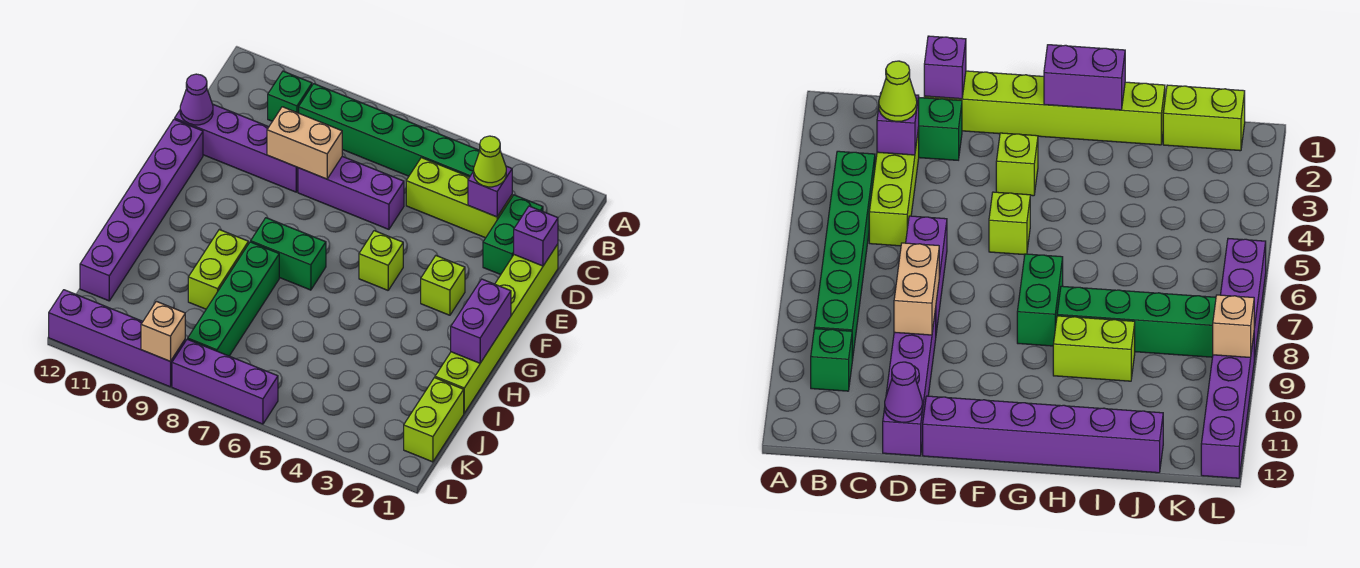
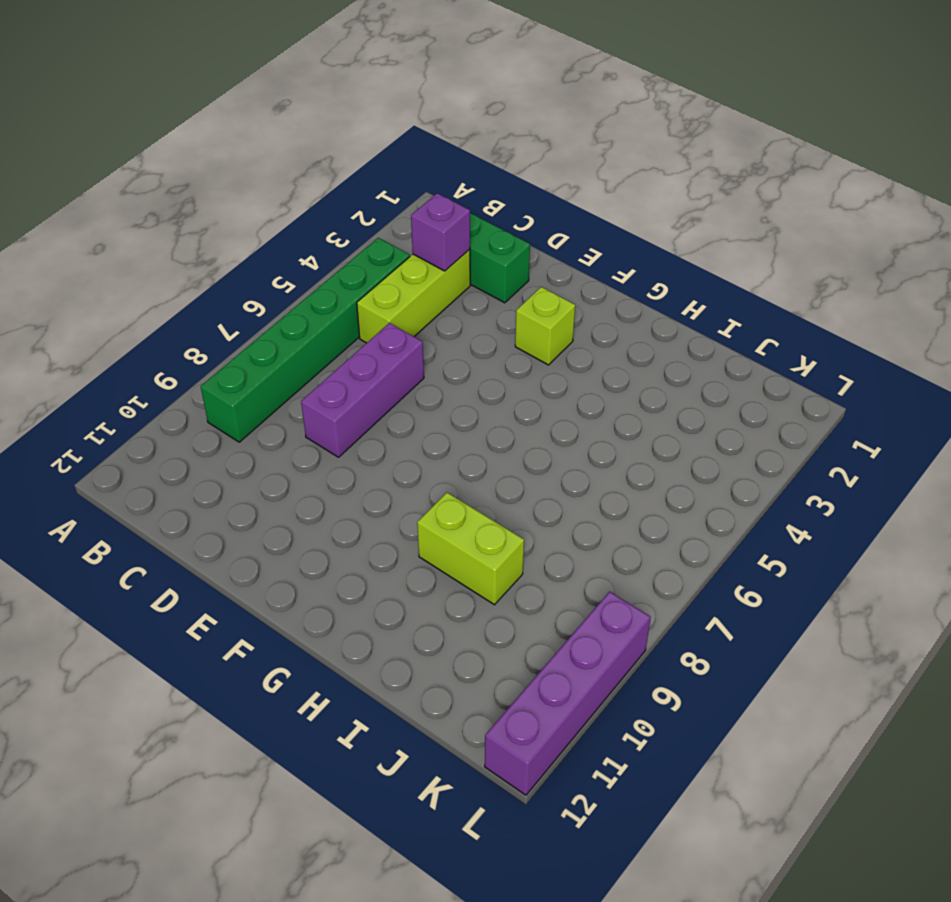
none -> green 1x1 brick [268,71,312,121]
none -> lime 1x6 brick [435,244,558,413]
none -> purple 1x4 brick [175,104,298,192]

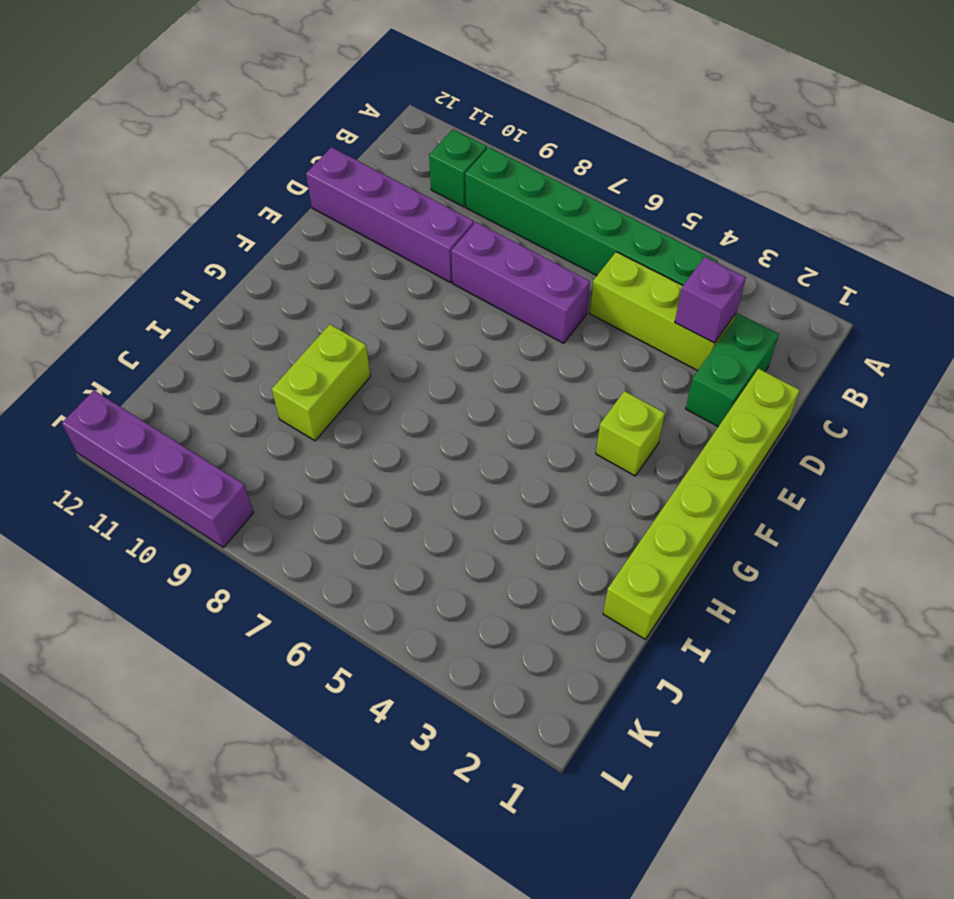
none -> purple 1x6 brick [80,119,203,301]
none -> lime 1x1 brick [359,231,403,290]
none -> green 1x2 brick [251,218,326,290]

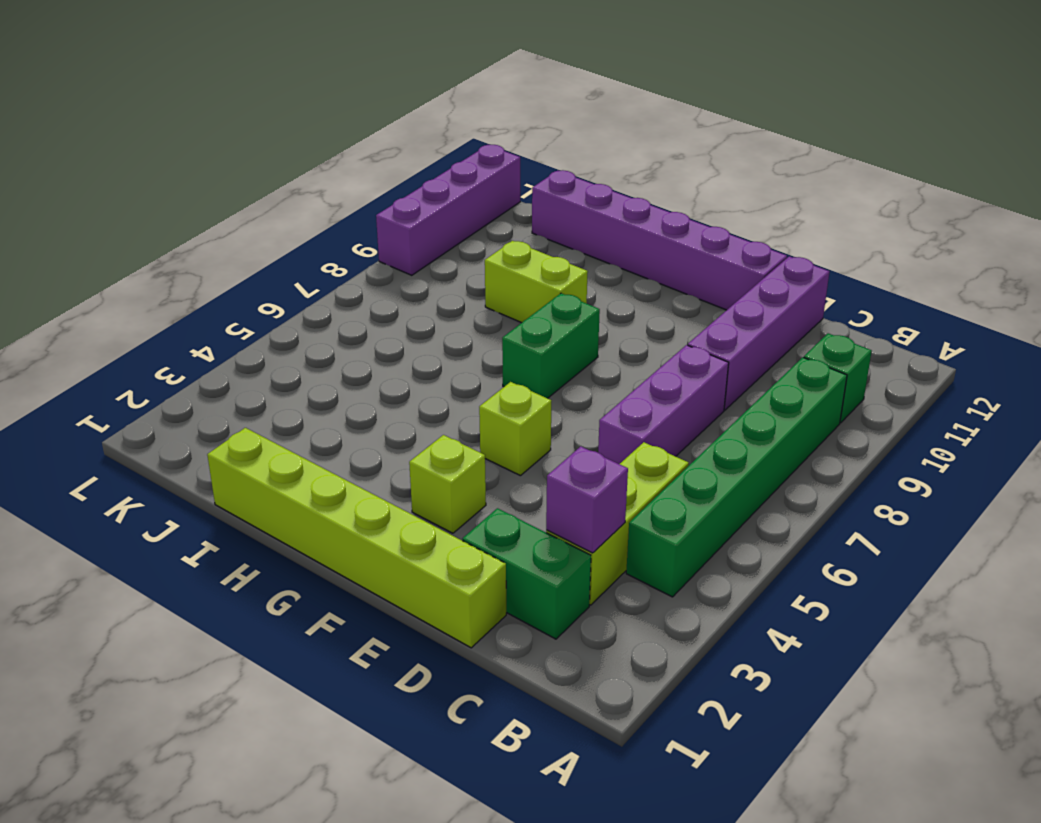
none -> green 1x4 brick [188,242,279,356]
none -> lime 1x2 brick [404,378,464,462]
none -> purple 1x3 brick [172,339,278,424]

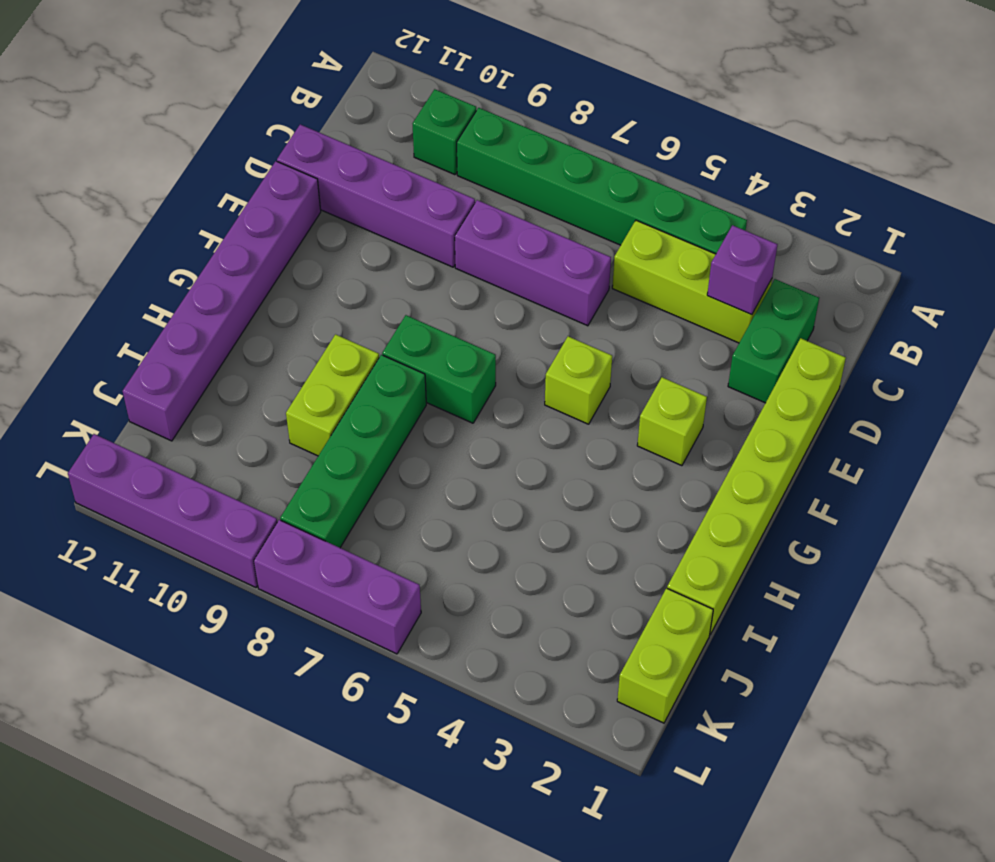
none -> purple 1x1 brick [514,206,558,266]
none -> tan 1x2 brick [267,107,342,179]
none -> purple 1x1 cone [180,74,213,125]

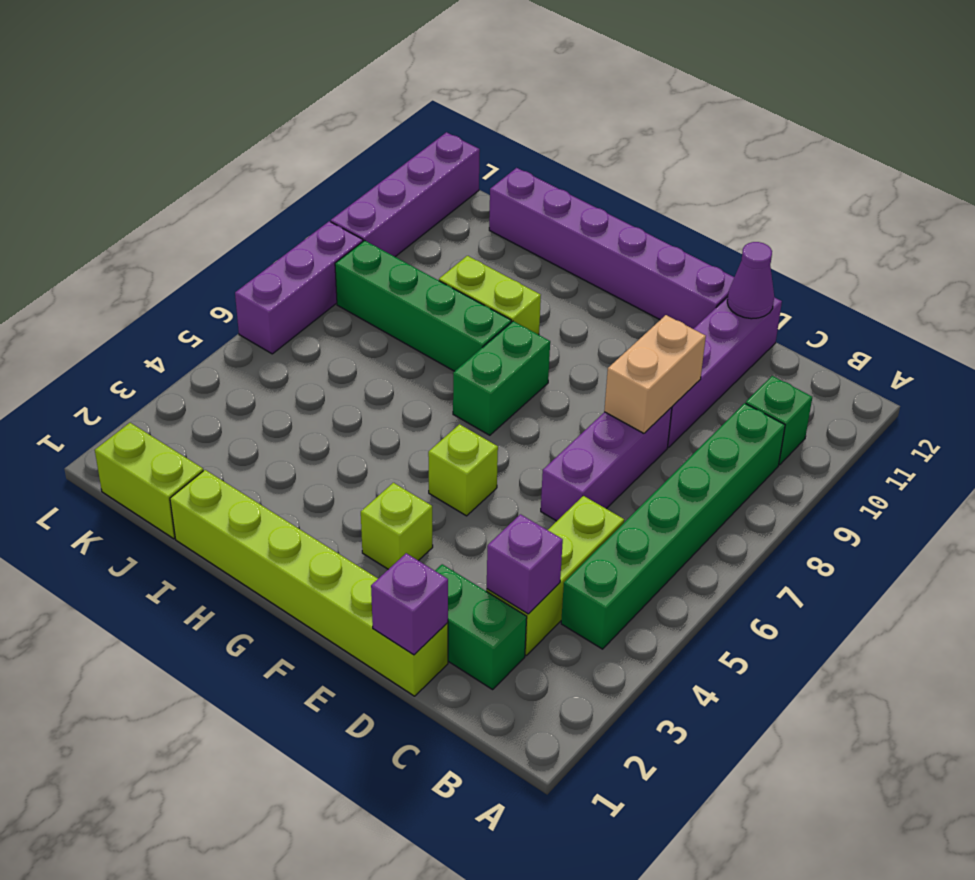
none -> purple 1x2 brick [451,279,511,363]
none -> tan 1x1 brick [141,301,185,361]
none -> lime 1x1 cone [474,136,506,187]

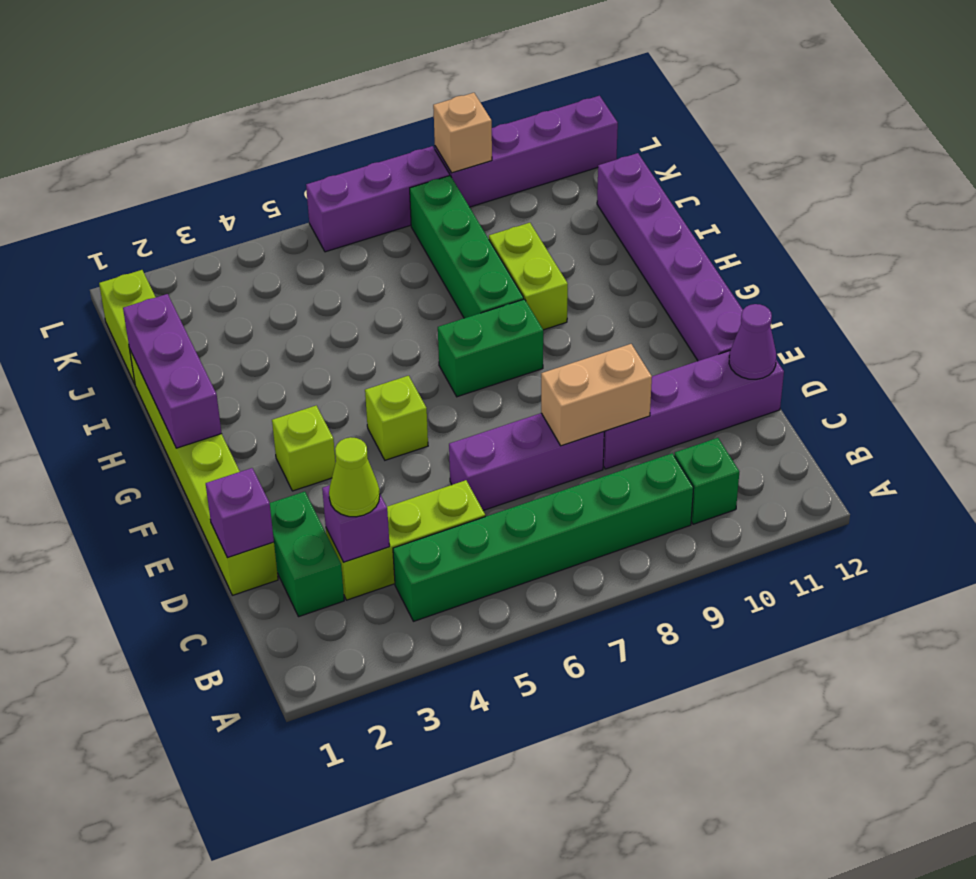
purple 1x3 brick [123,294,222,448] -> purple 1x2 brick [451,279,511,363]

